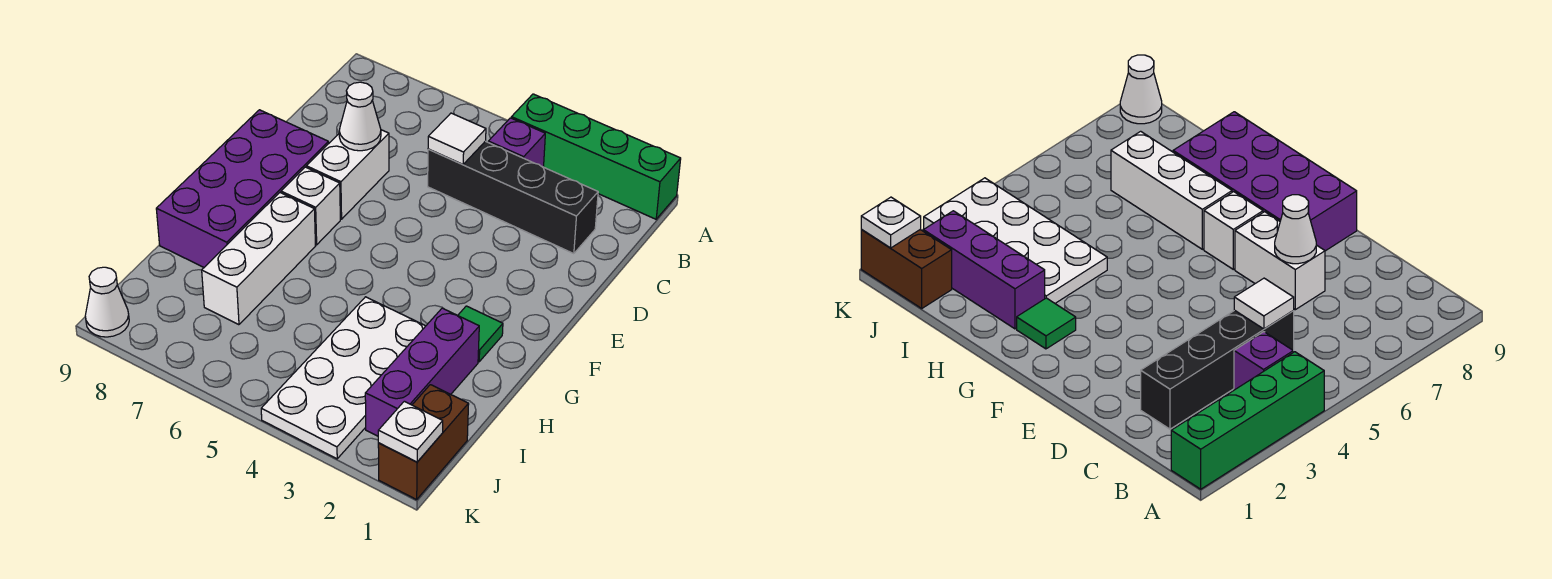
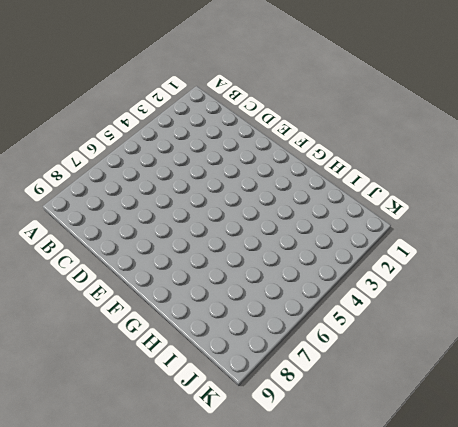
none -> green 1x4 brick [511,94,681,219]
none -> purple 1x1 brick [488,118,545,167]
none -> black 1x4 brick [428,141,598,254]

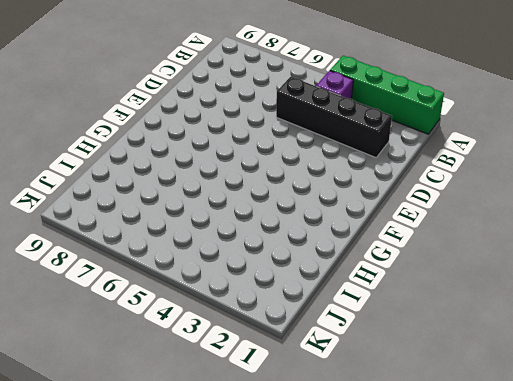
none -> white 1x2 brick [306,130,389,219]
none -> purple 2x4 brick [156,110,329,267]
none -> white 1x1 brick [281,167,340,245]

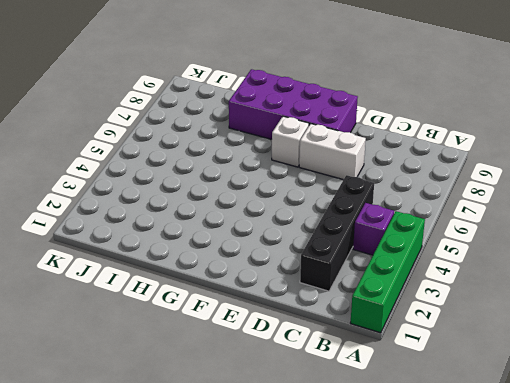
none -> green 1x1 tile [458,306,503,362]
none -> white 1x3 brick [202,193,315,325]
none -> purple 1x3 brick [365,308,479,436]

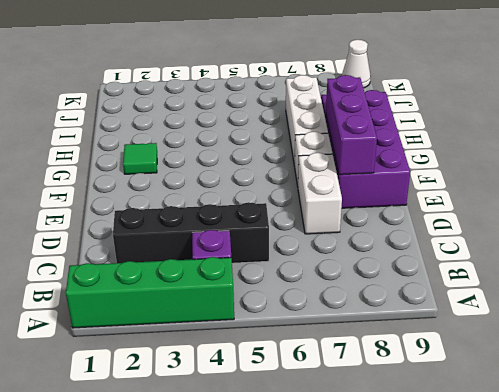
purple 1x3 brick [326,75,377,175] -> purple 1x3 brick moved to [365,308,479,436]
none -> white 2x4 plate [261,297,425,459]
none -> brown 1x2 brick [378,385,469,500]
none -> white 1x1 tile [428,113,486,164]

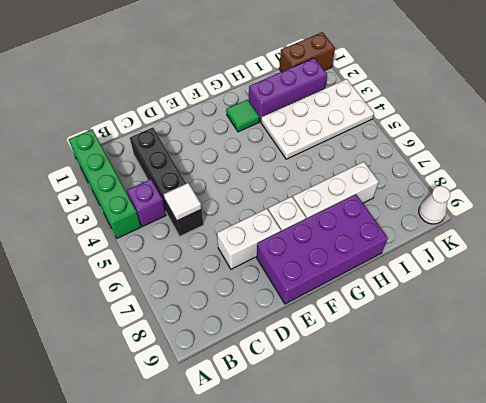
none -> white 1x1 cone [339,82,381,151]
none -> white 1x1 plate [378,401,443,462]

